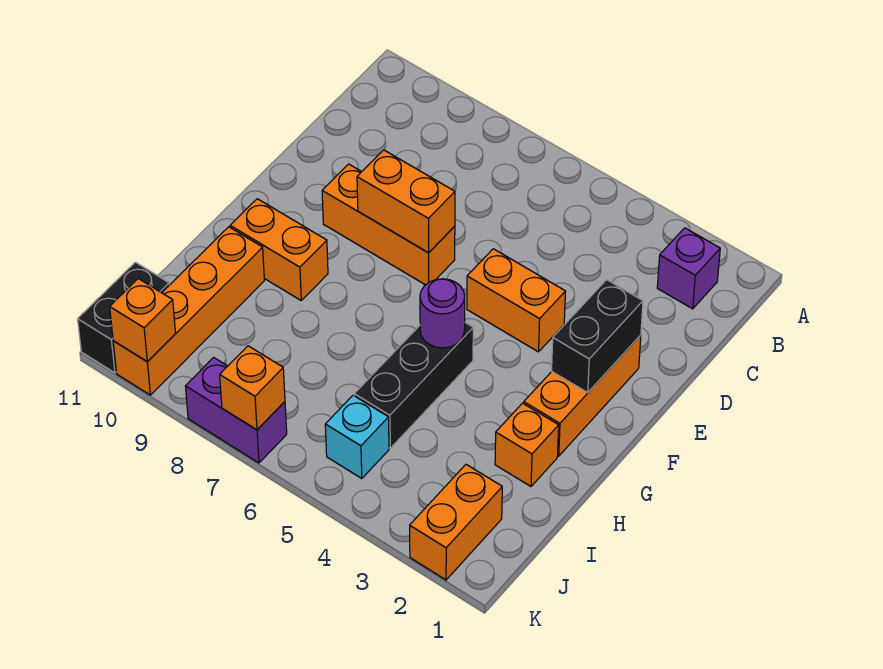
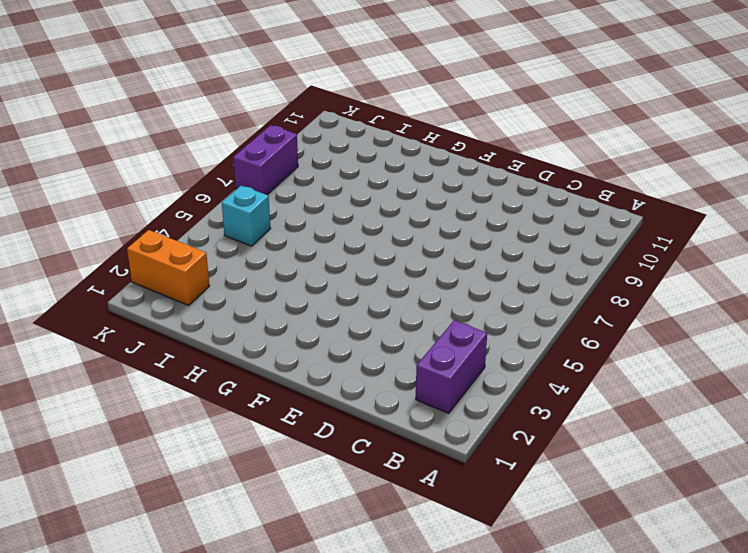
purple 1x2 brick [416,320,487,413] -> purple 1x1 brick [657,228,720,309]
none -> orange 1x3 brick [524,335,641,456]
none -> orange 1x2 brick [467,249,566,352]
none -> orange 1x3 brick [322,164,455,285]

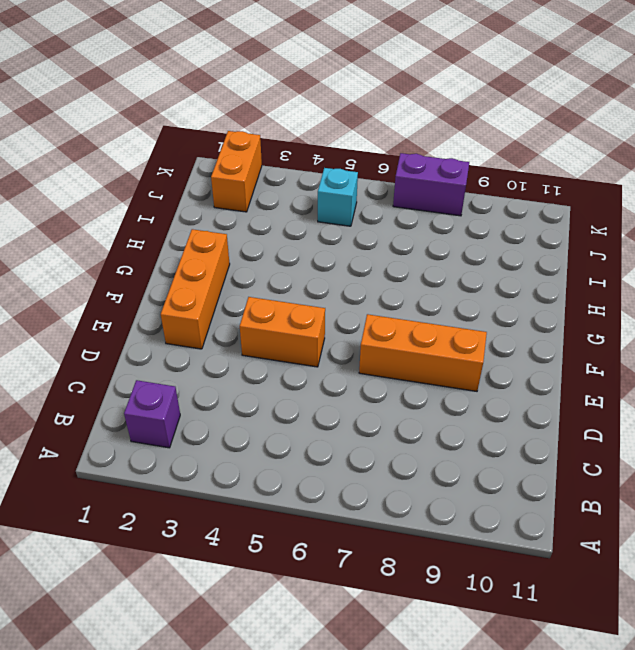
none -> black 1x3 brick [354,323,473,448]
none -> orange 1x2 brick [230,199,328,300]
none -> orange 1x1 brick [495,403,559,486]

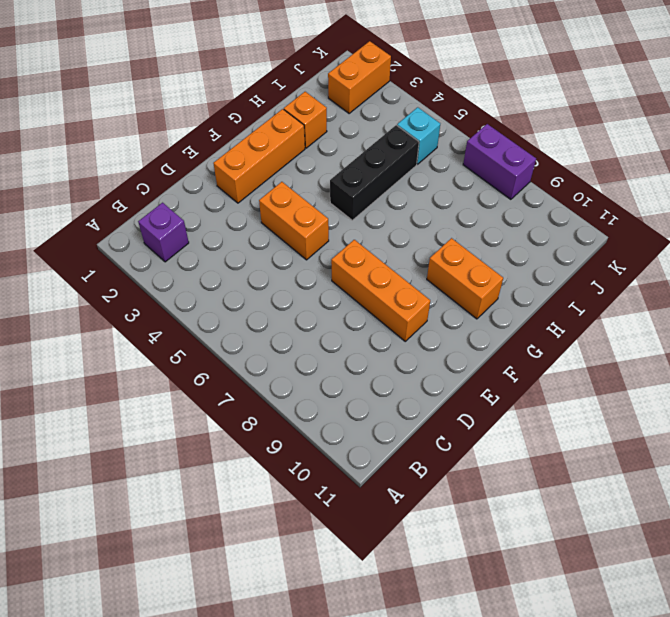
none -> orange 1x4 brick [113,227,264,395]
none -> black 1x2 brick [78,262,169,373]
none -> black 1x2 brick [552,280,643,392]

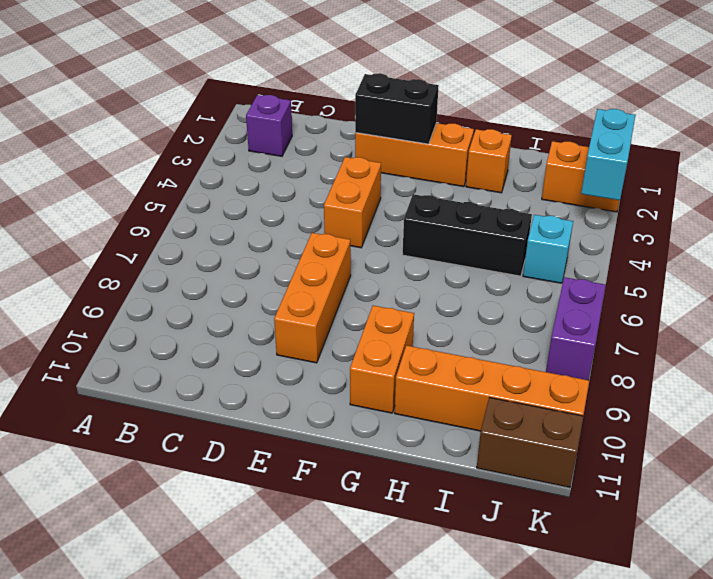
brown 1x2 brick [477,397,583,488] -> black 1x2 brick [78,262,169,373]
cyan 1x2 brick [581,109,635,200] -> none
none -> orange 1x2 brick [357,150,455,253]
none -> purple 1x1 round brick [420,279,465,348]
none -> orange 1x1 brick [220,346,285,430]

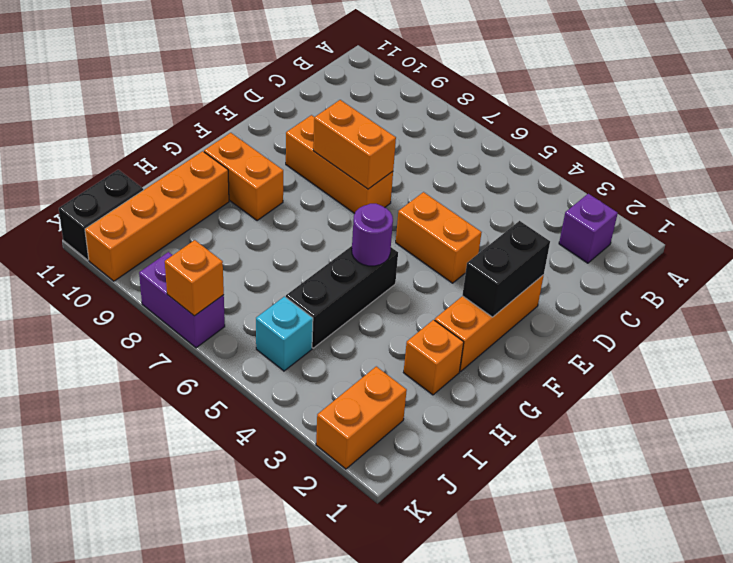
none -> orange 1x1 brick [110,279,176,362]

